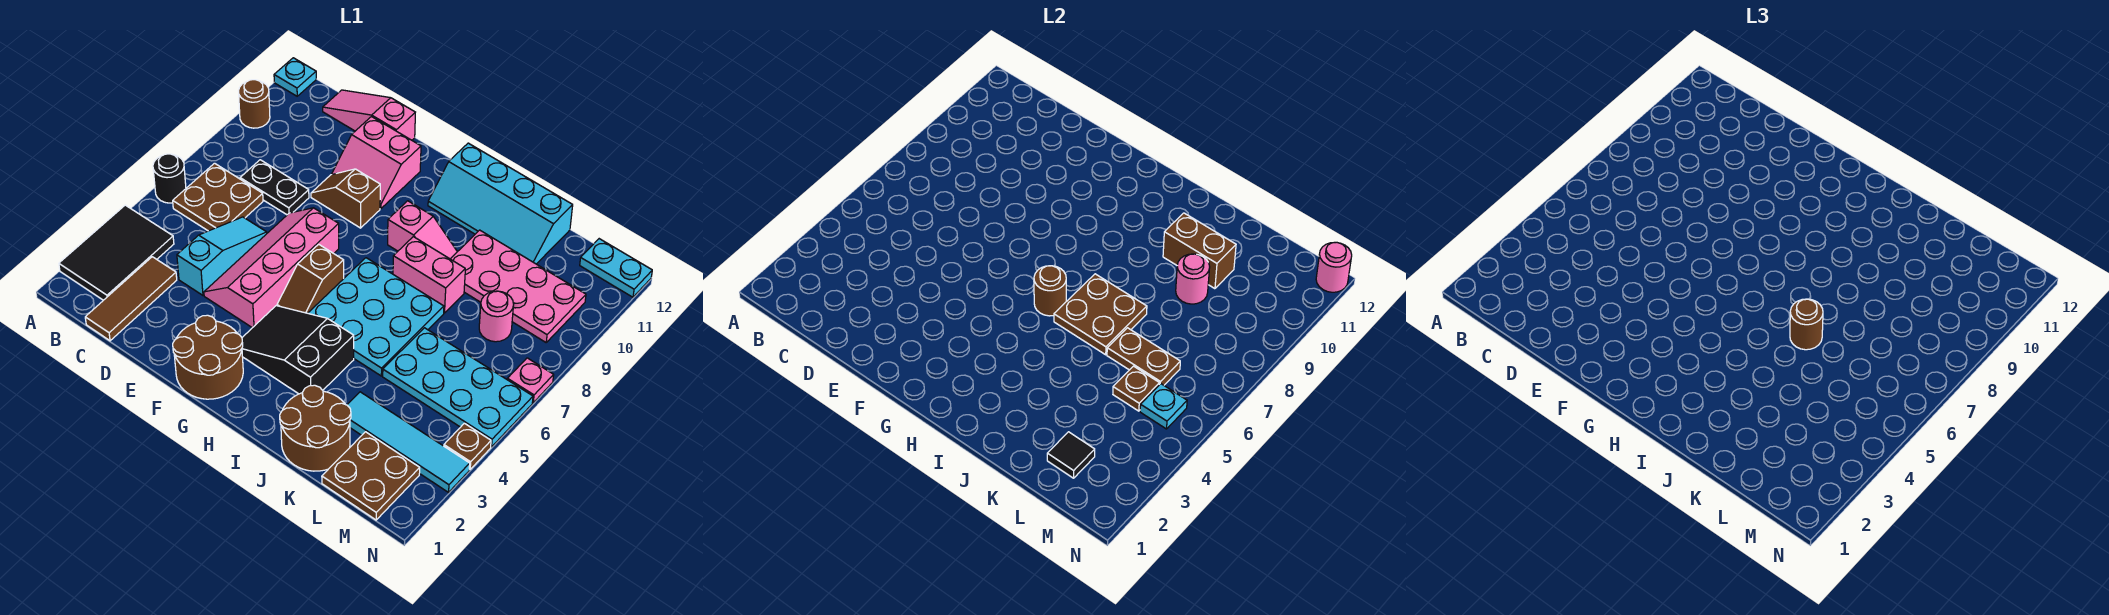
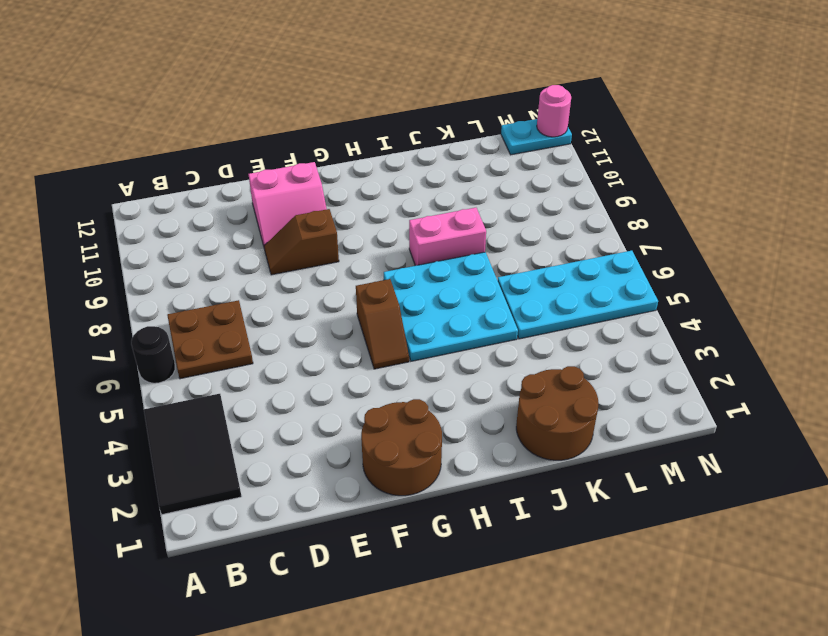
none -> brown 1x1 round brick [239,80,270,128]
none -> cyan 1x1 plate [274,58,316,96]
none -> brown 1x3 tile [85,257,177,341]
none -> black 1x2 plate [240,160,309,215]

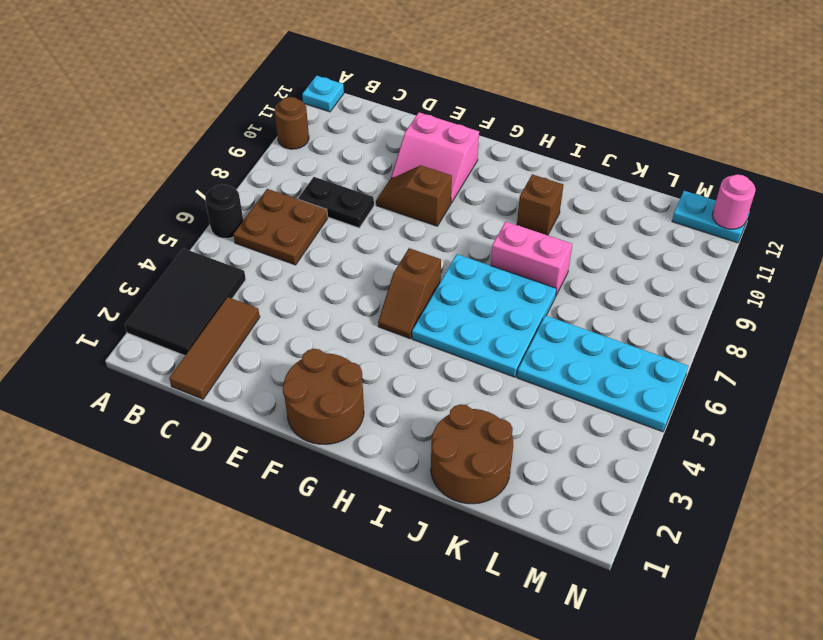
brown 1x1 brick [517,174,563,235] -> none
none -> pink 1x3 slope [323,90,415,140]
none -> cyan 1x3 slope [177,217,267,295]
none -> pink 2x4 slope [204,208,339,328]
none -> black 2x3 slope [242,306,354,394]

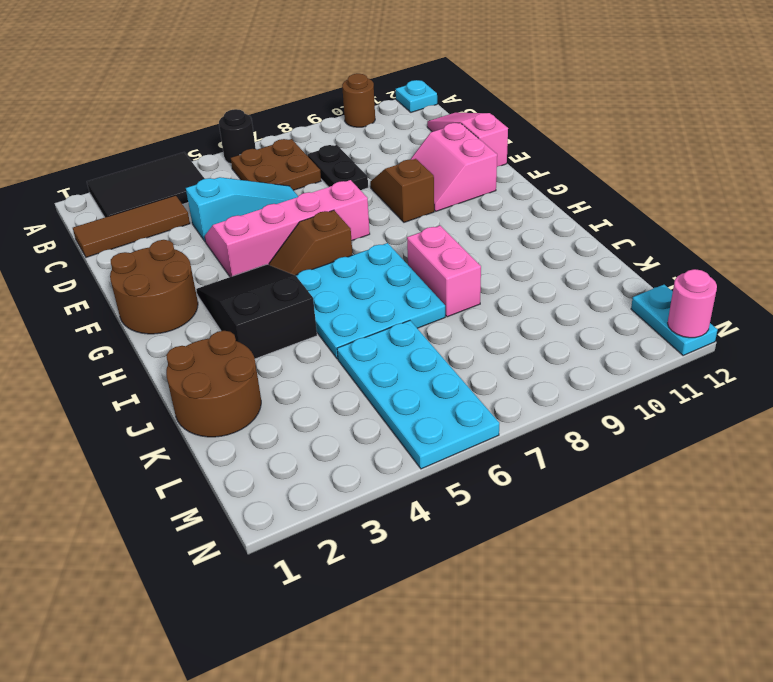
none -> pink 1x2 slope [388,201,457,259]
none -> cyan 2x4 slope [428,143,573,264]
none -> pink 2x4 plate [451,230,586,342]
none -> cyan 1x4 tile [347,392,470,492]

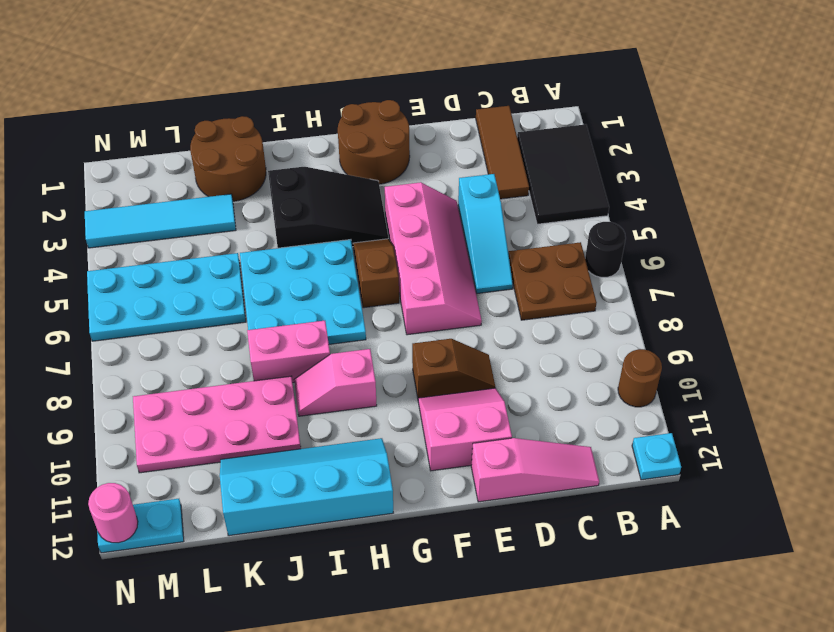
none -> black 1x2 plate [240,160,309,215]
none -> brown 2x2 plate [322,432,420,520]
none -> pink 1x1 round brick [479,291,514,342]
none -> brown 1x1 plate [444,423,491,469]

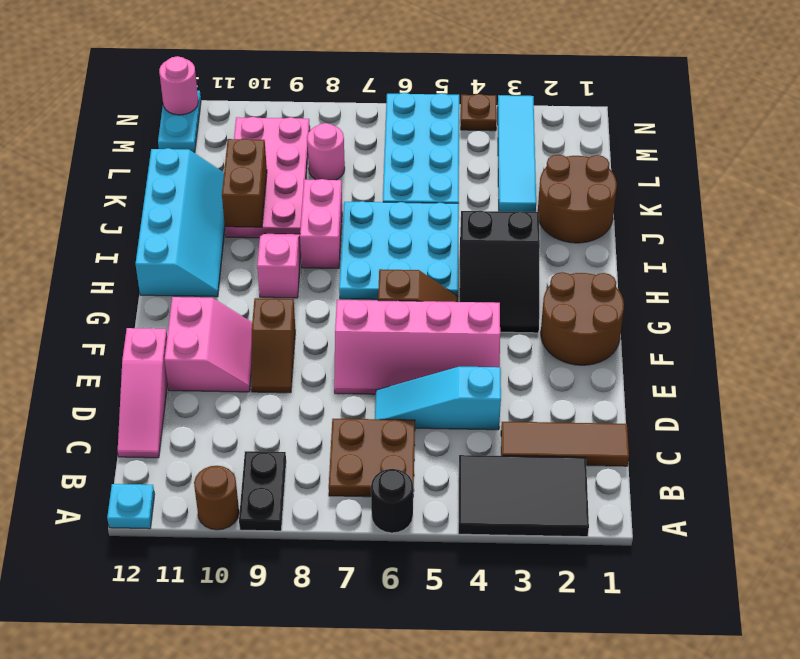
black 1x2 plate [239,451,286,531] -> black 1x2 plate moved to [240,160,309,215]
none -> brown 2x2 plate [322,432,420,520]
none -> pink 1x1 plate [507,358,554,403]
none -> brown 1x1 round brick [1034,266,1066,316]
none -> brown 2x2 plate [1054,274,1147,355]

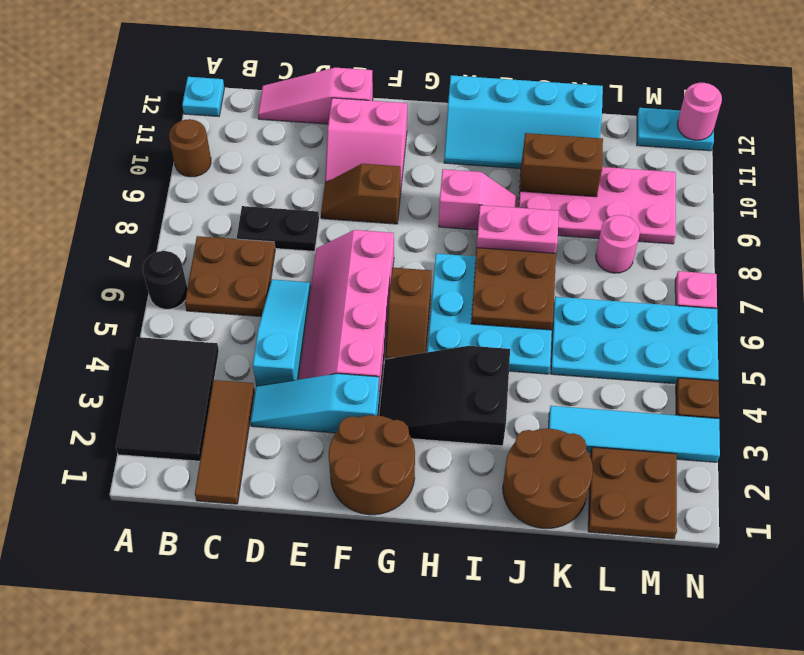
cyan 1x3 slope [251,374,379,433] -> none
none -> brown 1x1 round brick [1034,266,1066,316]
none -> brown 1x2 plate [1107,328,1180,385]
none -> pink 1x1 round brick [1176,254,1210,304]
none -> black 1x1 tile [1047,432,1095,478]

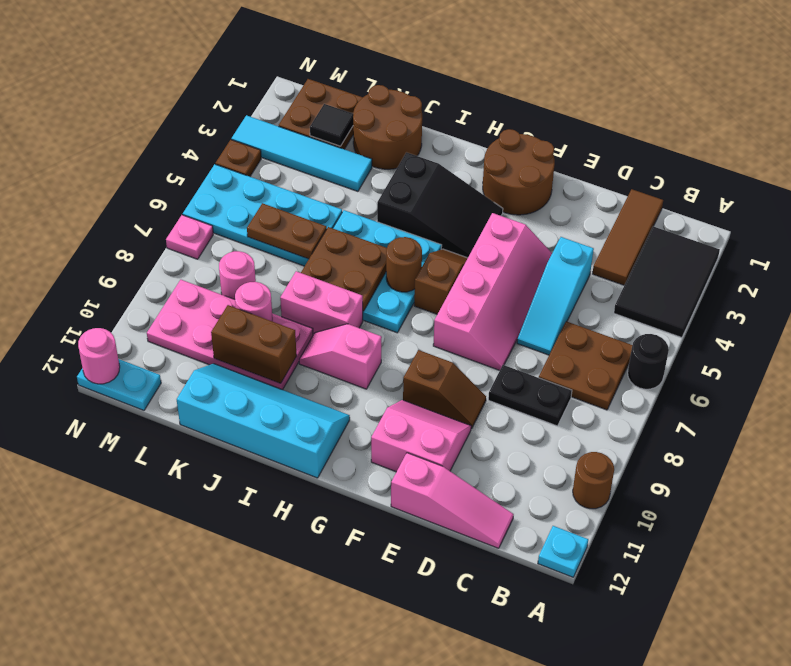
none -> brown 1x1 plate [1113,366,1159,411]
none -> cyan 1x1 plate [1140,384,1187,429]
none -> brown 1x1 round brick [1790,299,1823,350]

